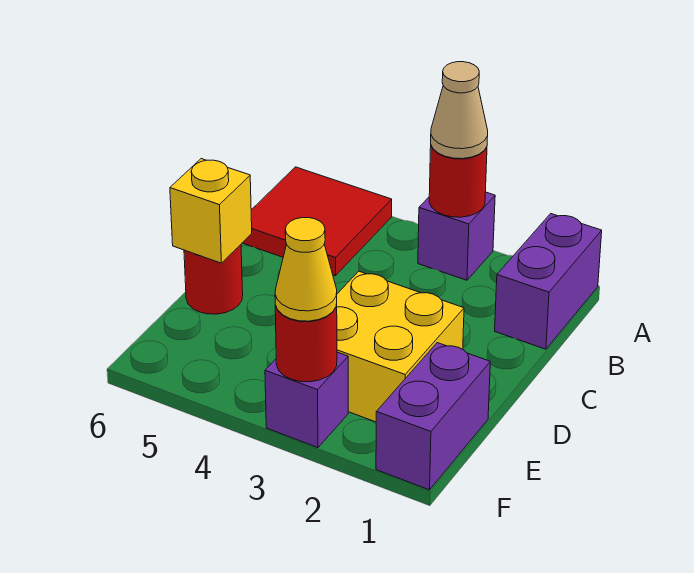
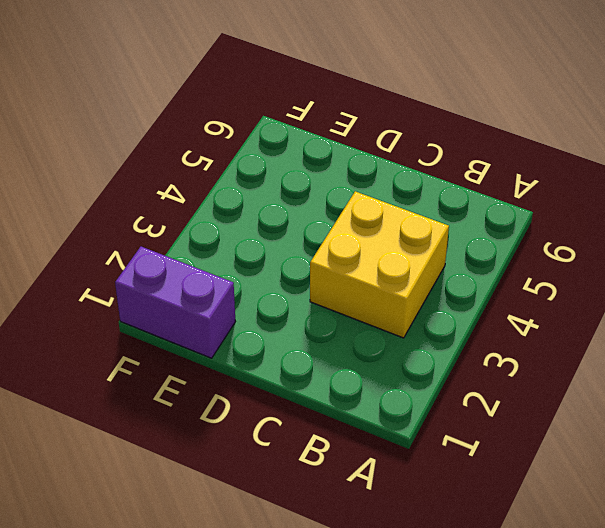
yellow 2x2 brick [310,191,449,338] -> yellow 2x2 brick moved to [336,271,464,422]
none -> purple 1x2 brick [495,214,602,349]
none -> purple 1x1 brick [418,192,495,280]
none -> red 2x2 tile [243,167,392,276]

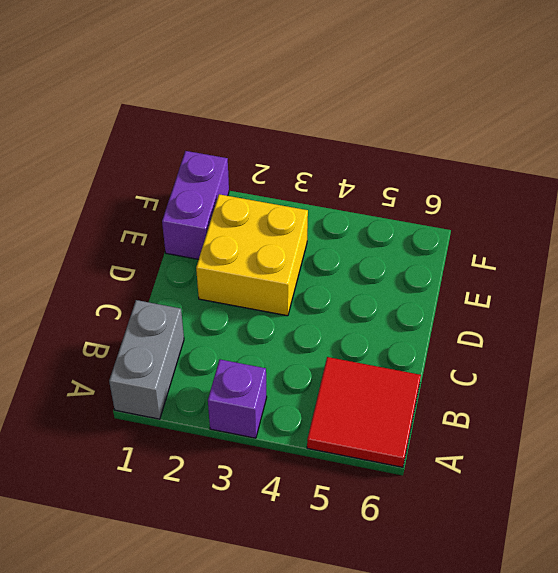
grey 1x2 brick [109,300,184,419] -> purple 1x2 brick [495,214,602,349]
none -> red 1x1 round brick [184,245,243,314]
none -> purple 1x1 brick [265,352,348,448]
none -> red 1x1 round brick [429,146,487,217]

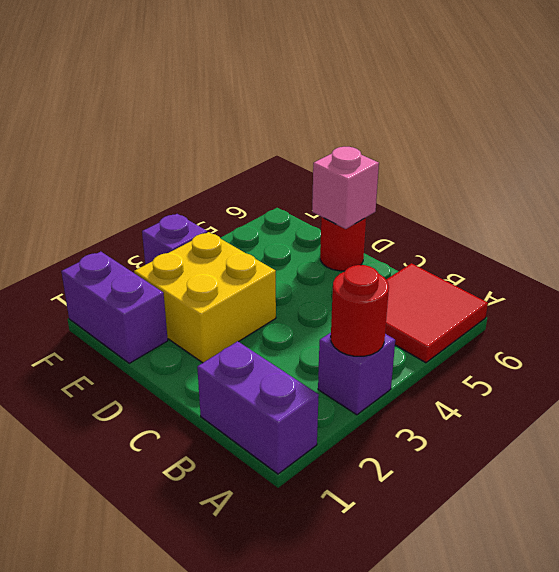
pink 1x1 brick [312,147,379,229] -> yellow 1x1 brick [170,159,252,263]
none -> red 1x1 round brick [275,305,337,382]
none -> tan 1x1 cone [431,62,488,159]
none -> yellow 1x1 cone [275,218,337,321]

